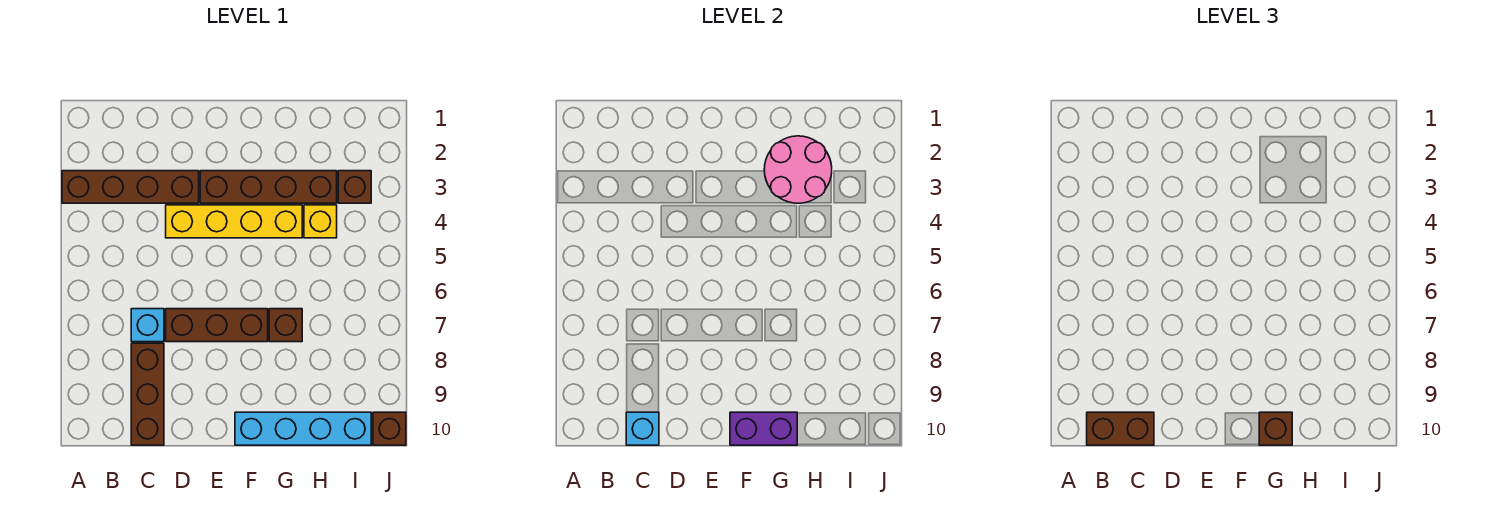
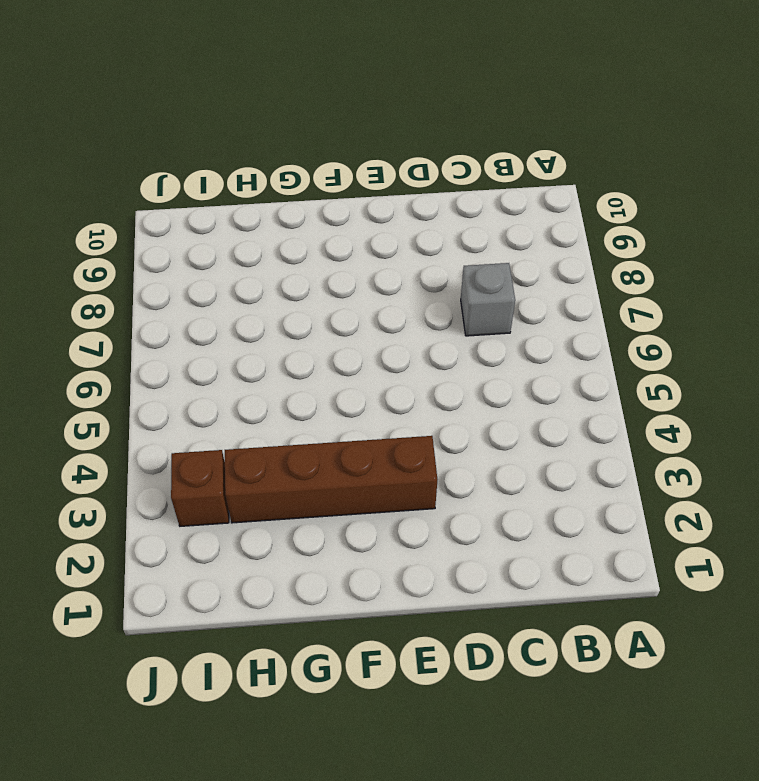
grey 1x1 brick [461,263,515,336] -> cyan 1x1 brick [131,309,164,342]
none -> brown 1x4 brick [62,171,199,203]
none -> brown 1x3 brick [131,343,164,445]
none -> yellow 1x4 brick [166,205,302,238]

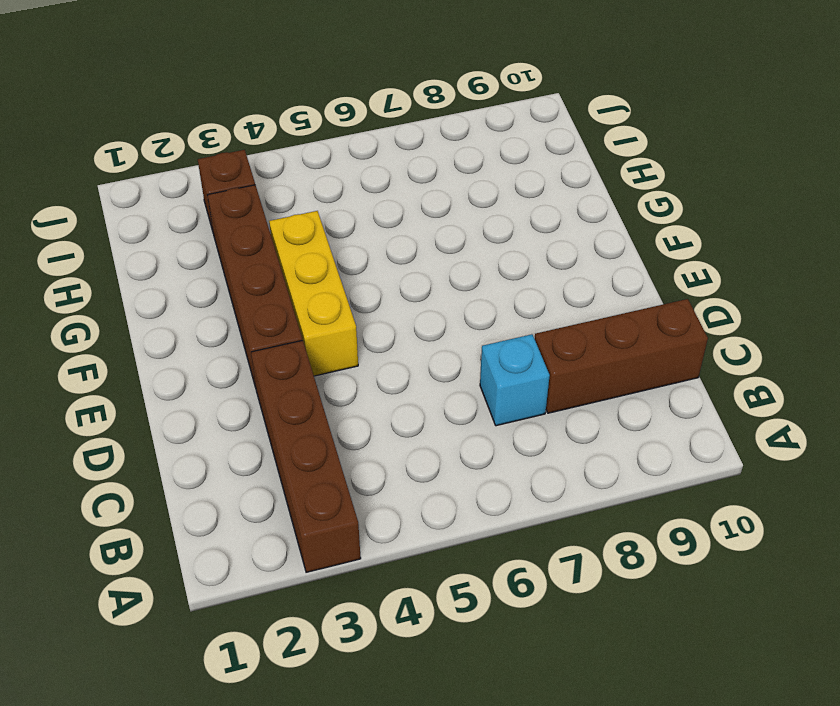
yellow 1x3 brick [269,211,358,376] -> yellow 1x4 brick [166,205,302,238]
none -> brown 1x3 brick [166,309,268,342]
none -> cyan 1x4 brick [235,412,371,445]
none -> brown 1x1 brick [269,309,302,342]

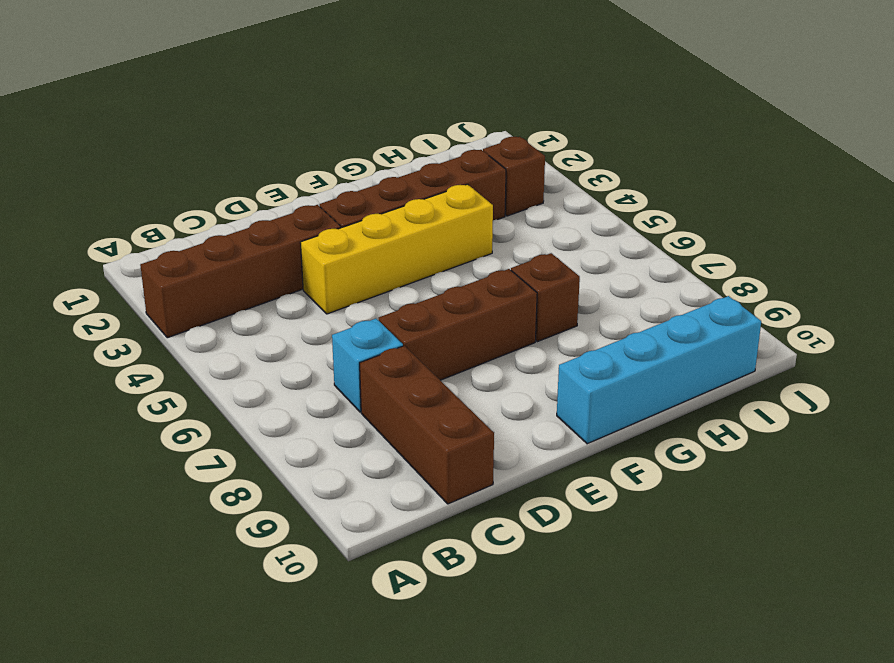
none -> yellow 1x1 brick [304,205,337,238]
none -> brown 1x1 brick [373,412,406,445]
none -> cyan 1x1 brick [626,412,659,445]

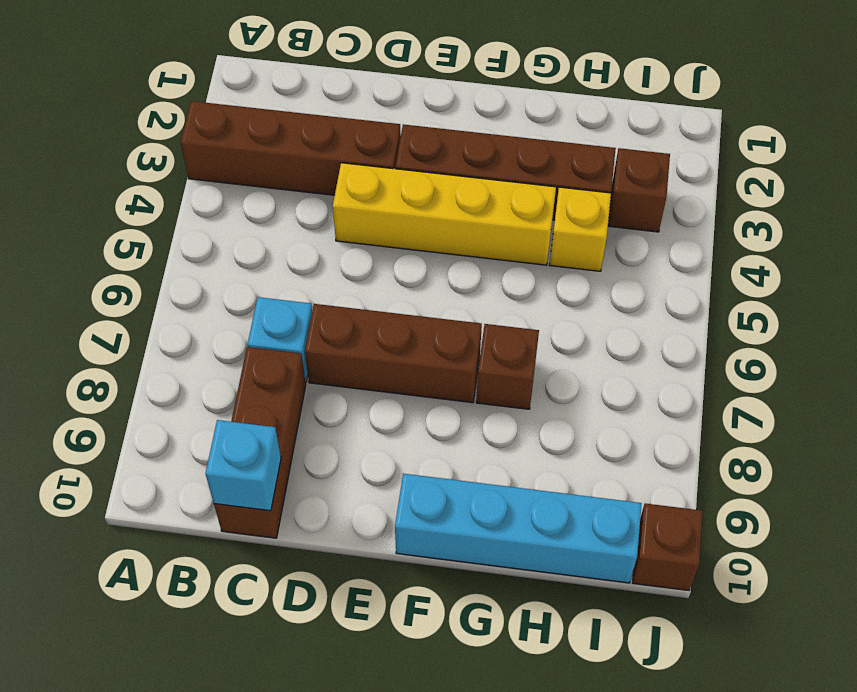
none -> purple 1x2 brick [730,412,797,445]
none -> pink 2x2 round brick [764,136,832,203]
none -> brown 1x2 brick [1087,412,1154,445]

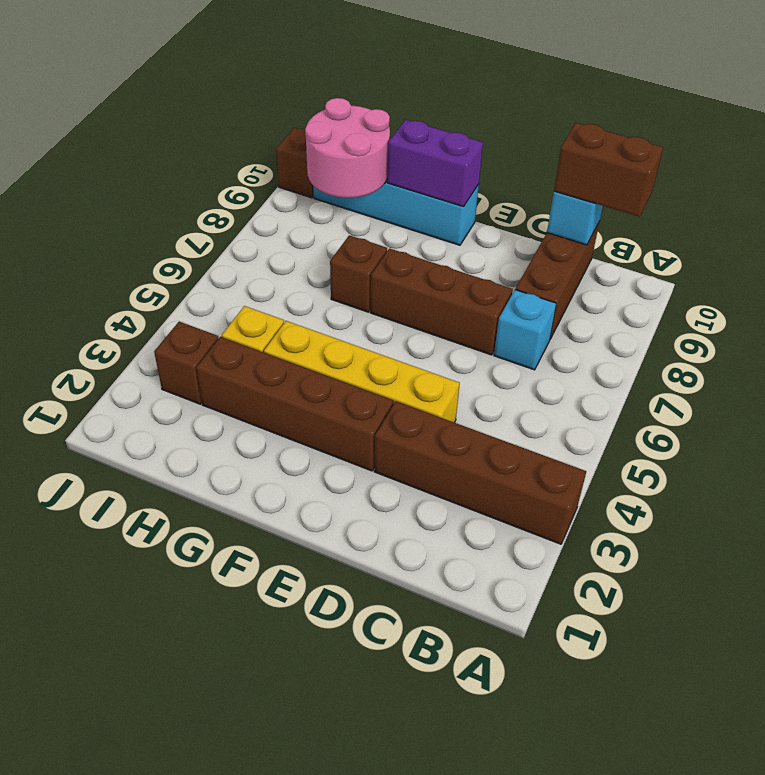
pink 2x2 round brick [305,98,390,198] -> pink 2x2 round brick moved to [764,136,832,203]
none -> brown 1x1 brick [1259,412,1292,445]

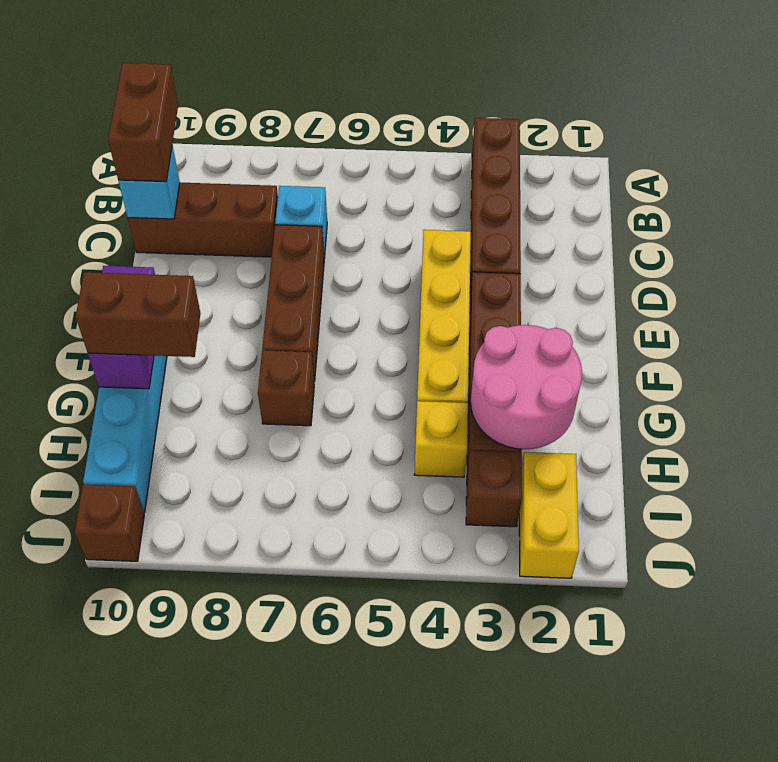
brown 1x2 brick [76,272,201,357] -> brown 1x1 brick [1259,412,1292,445]
yellow 1x2 brick [519,452,579,578] -> none

